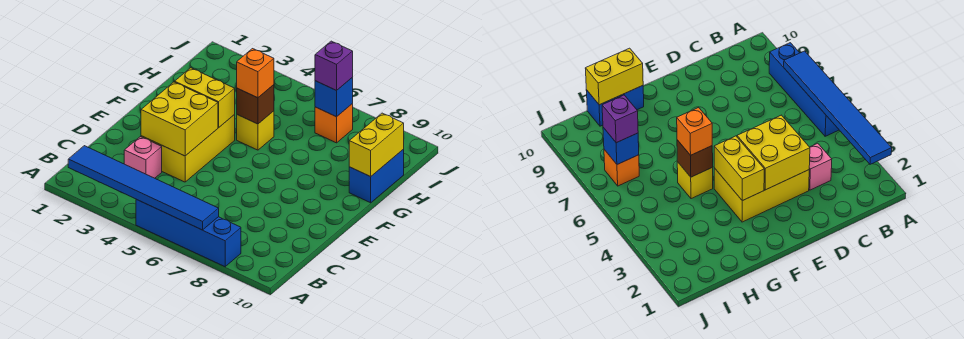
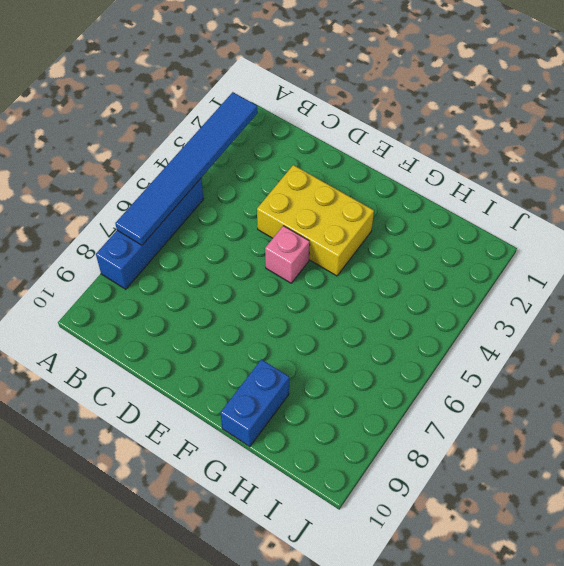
pink 1x1 brick [265,226,310,283] -> pink 1x1 brick moved to [124,137,162,178]
blue 1x2 brick [220,359,289,446] -> blue 1x2 brick turned to [349,150,404,203]
none -> yellow 1x1 brick [237,111,274,150]
none -> orange 1x1 brick [315,104,353,143]
none -> yellow 2x2 brick [141,82,218,156]

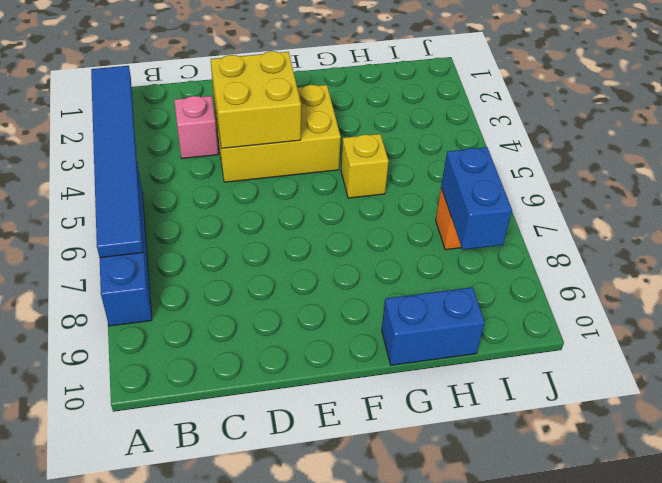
blue 1x2 brick [441,147,512,250] -> blue 1x1 brick [315,78,353,117]
none -> yellow 1x2 brick [175,68,235,127]
none -> brown 1x1 brick [237,85,274,124]
none -> yellow 1x2 brick [349,113,404,177]

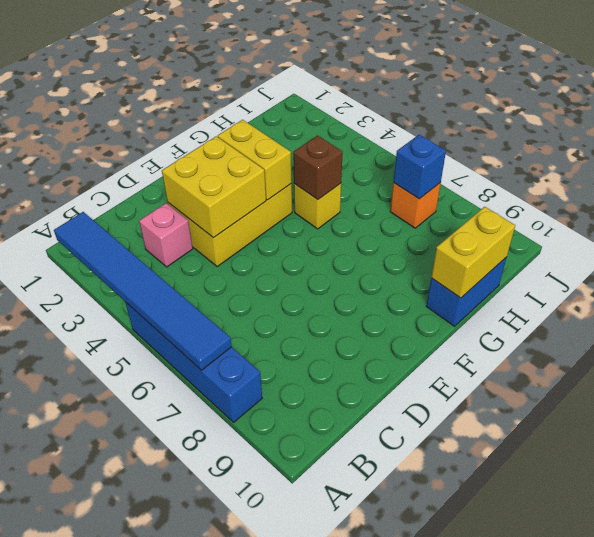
none -> orange 1x1 brick [237,49,274,98]
none -> purple 1x1 brick [315,41,353,90]

